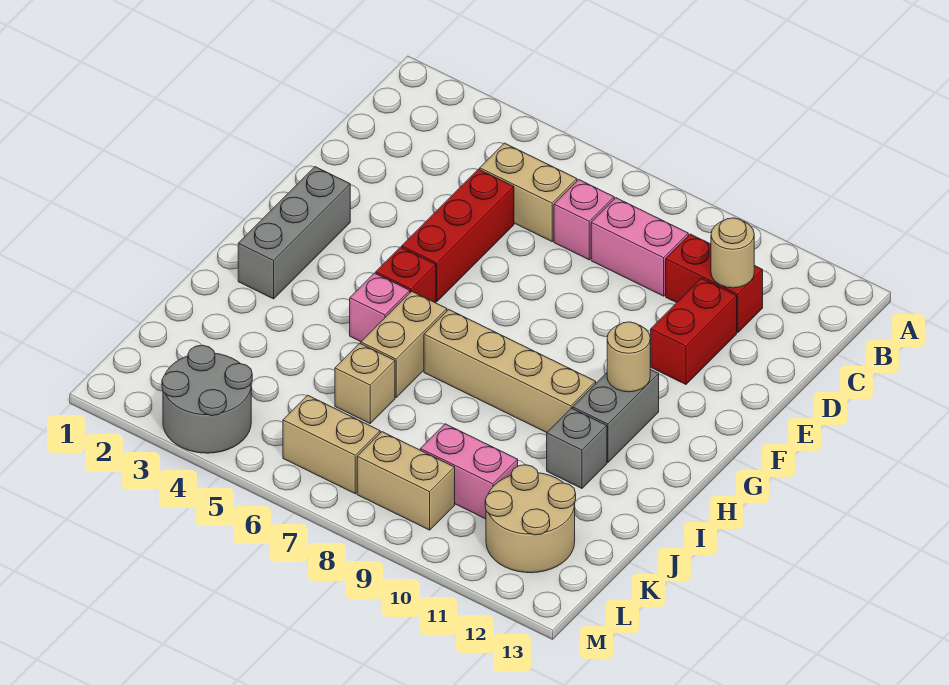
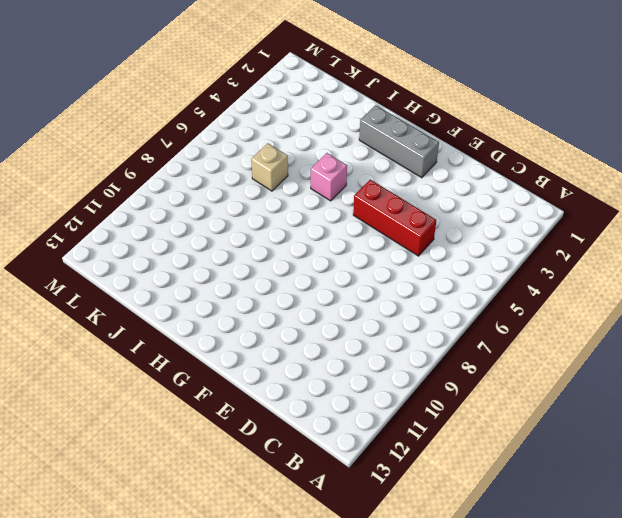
none -> tan 1x2 brick [480,143,577,241]
none -> pink 1x1 brick [554,180,614,260]
none -> pink 1x2 brick [591,198,688,296]

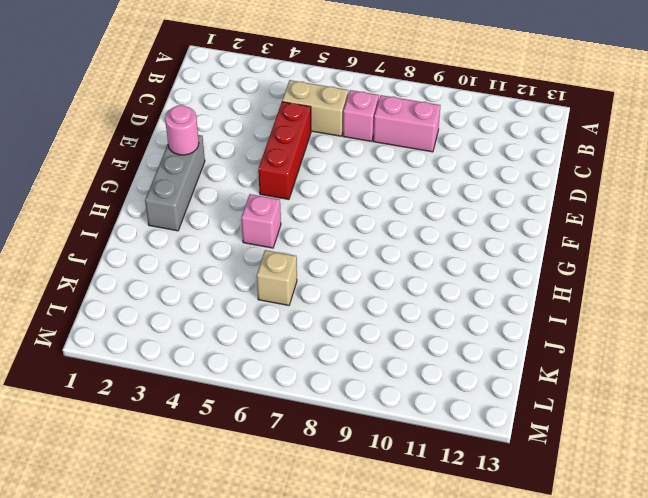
pink 1x1 round brick [165,105,199,155] -> none
none -> red 1x2 brick [666,234,763,332]
none -> red 1x2 brick [650,278,737,384]
none -> red 1x1 brick [376,247,436,303]

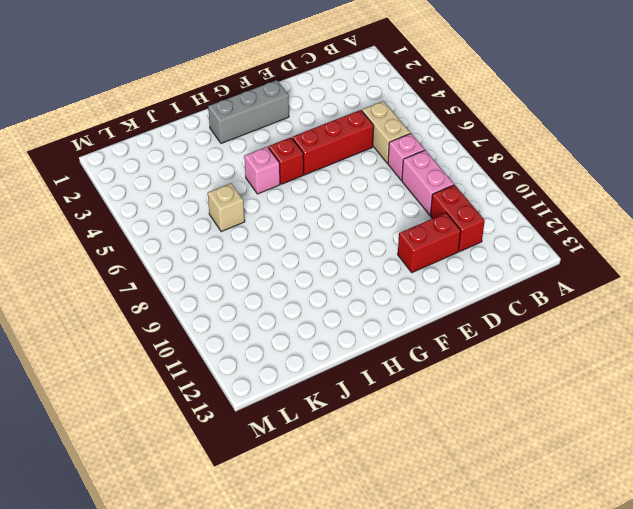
none -> grey 1x2 brick [573,369,659,462]
none -> tan 1x2 brick [361,291,447,397]
none -> tan 1x4 brick [424,310,596,433]

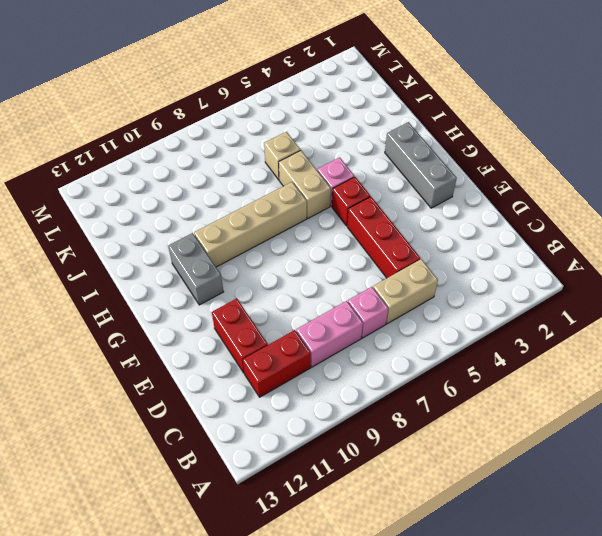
none -> grey 1x1 brick [547,408,607,488]
none -> pink 1x2 brick [420,424,518,519]
none -> tan 2x2 round brick [485,465,576,573]

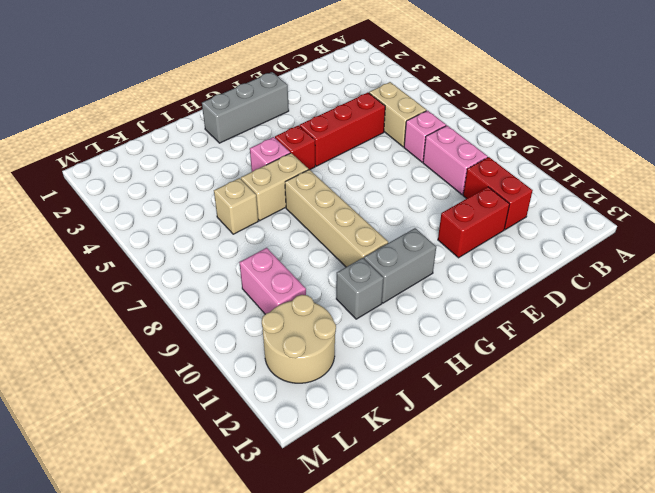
none -> grey 2x2 round brick [162,345,252,453]
none -> tan 1x2 brick [283,395,380,494]
none -> tan 1x2 brick [357,432,455,530]

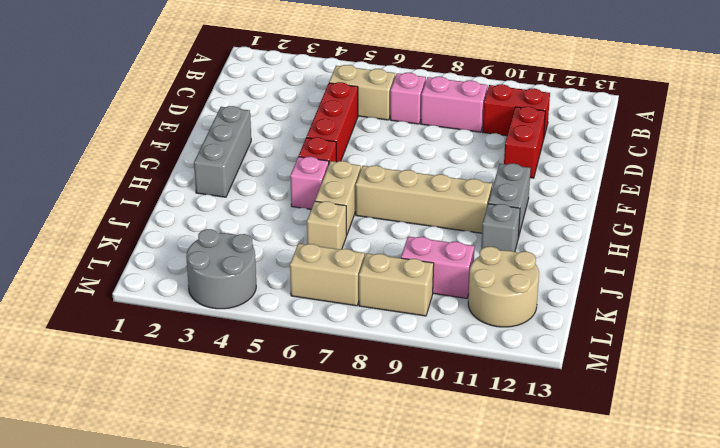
none -> tan 1x1 round brick [711,218,754,288]
none -> tan 1x1 round brick [607,322,650,392]

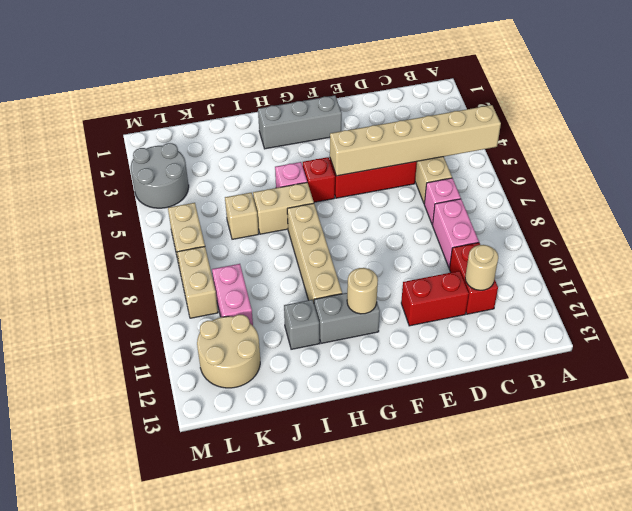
tan 1x6 brick [330,105,501,176] -> none

